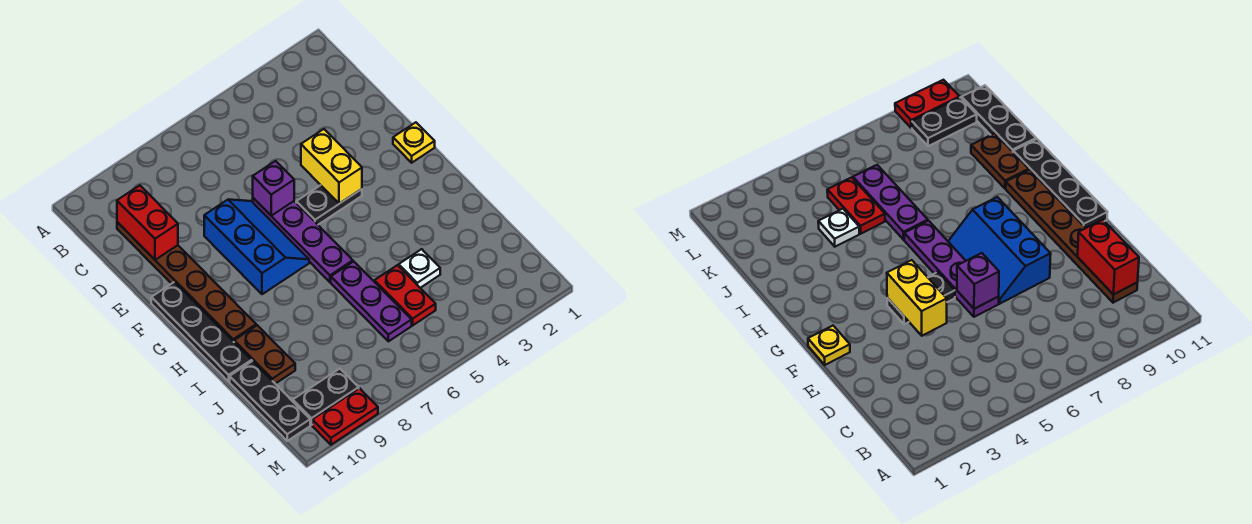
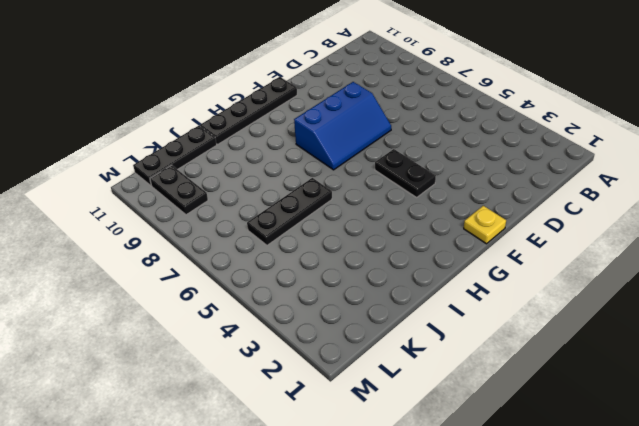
black 1x3 plate [247,178,332,245] -> purple 1x3 plate [331,261,412,341]
none -> brown 1x6 plate [117,222,256,342]
none -> purple 1x4 plate [253,198,353,282]
none -> brown 1x2 plate [234,325,295,384]

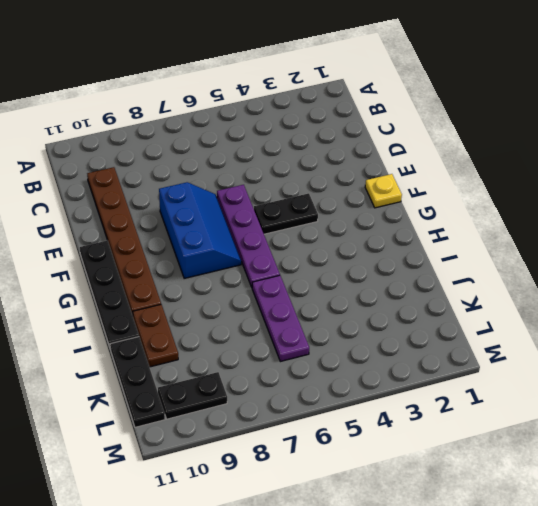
none -> white 1x1 plate [399,249,440,288]
none -> red 1x2 plate [375,265,436,325]
none -> red 1x2 plate [312,388,378,445]

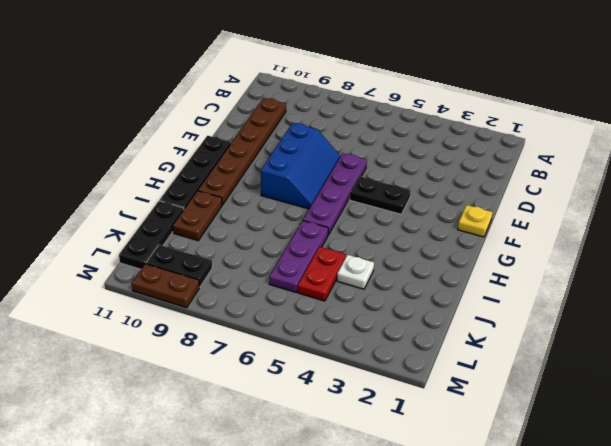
brown 1x2 plate [132,264,199,308] -> red 1x2 plate [312,388,378,445]
none -> red 1x2 brick [117,185,178,260]
none -> yellow 1x2 brick [301,129,362,204]
none -> purple 1x1 brick [253,161,294,216]

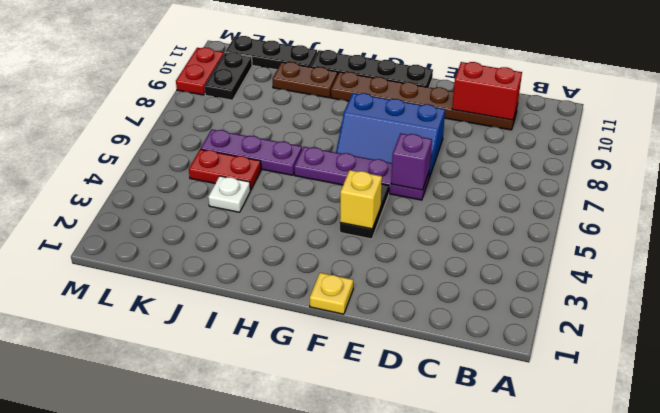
yellow 1x1 brick [340,170,382,229] -> yellow 1x2 brick [301,129,362,204]

